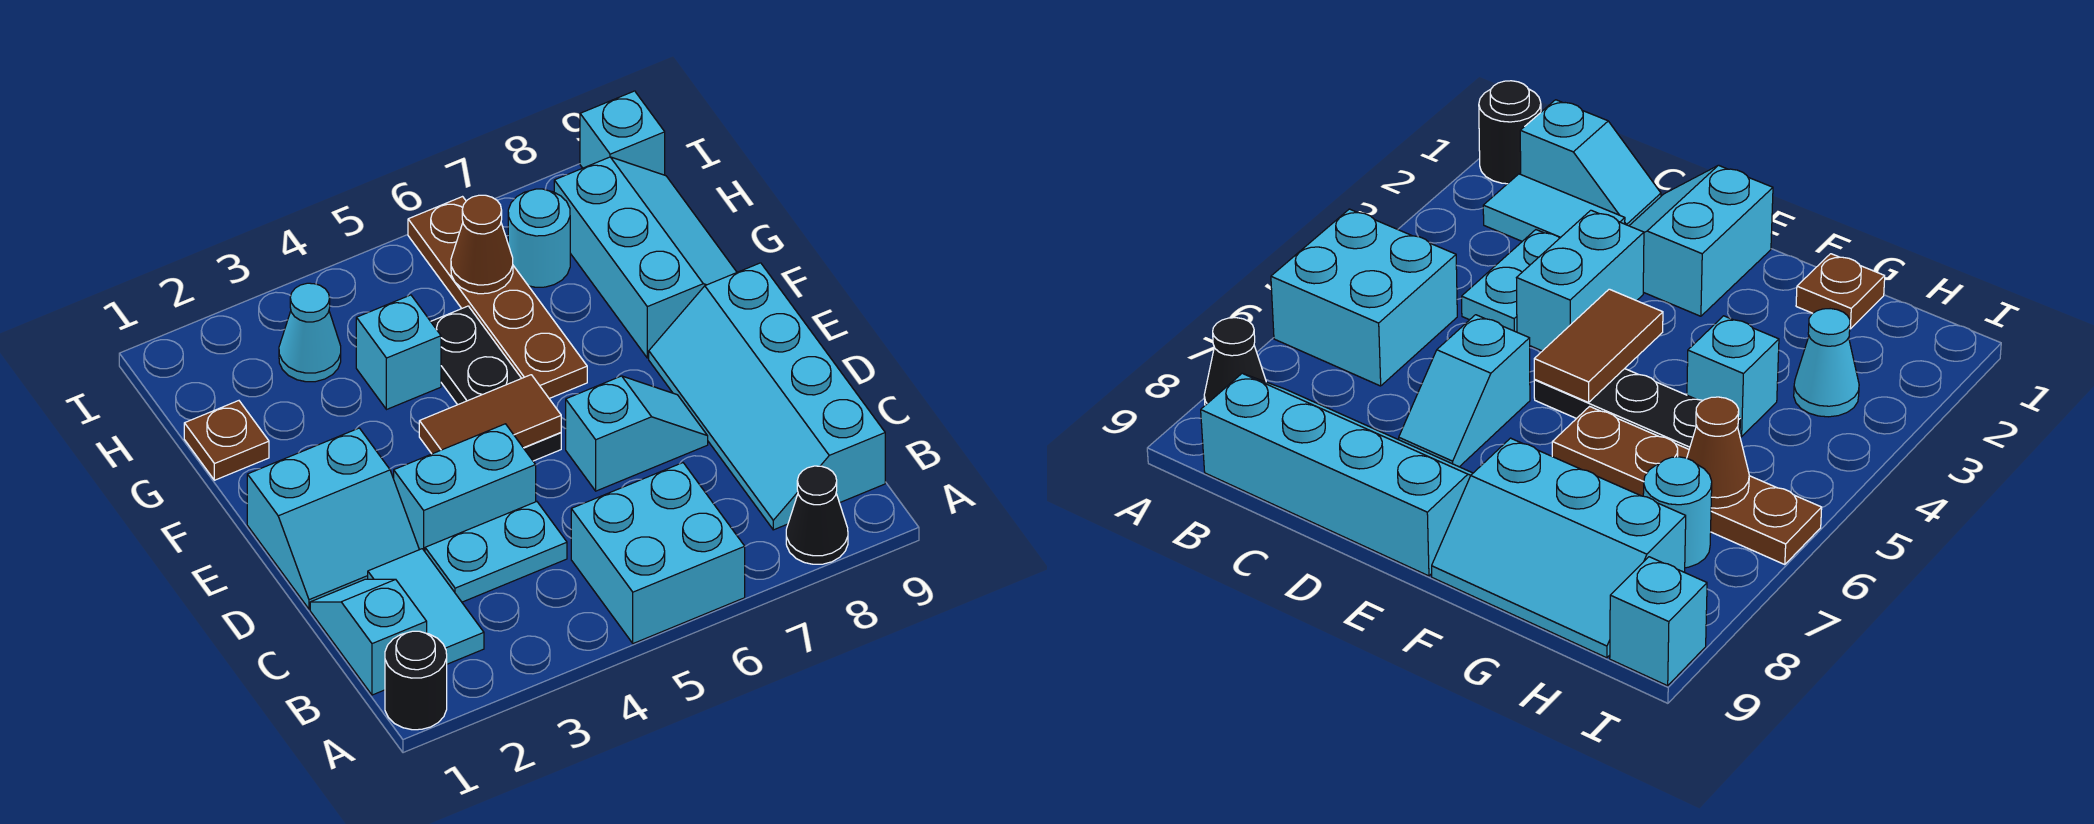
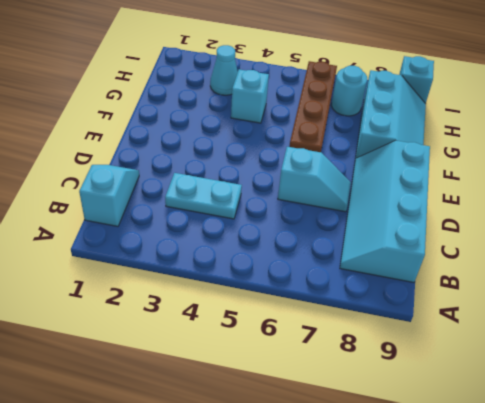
none -> black 1x1 round brick [385,631,447,730]
none -> cyan 2x2 brick [571,463,745,644]
none -> black 1x1 cone [786,466,848,564]

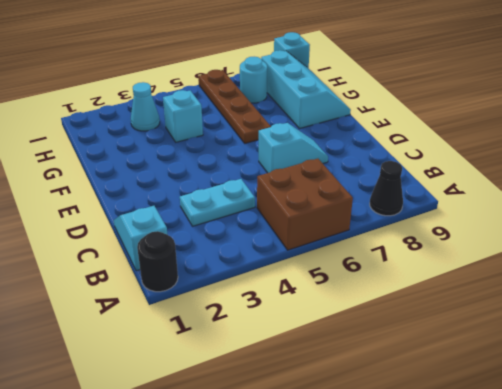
brown 2x2 brick [257,159,353,250] -> cyan 2x2 brick [571,463,745,644]
none -> cyan 1x2 tile [368,549,484,664]
none -> cyan 2x4 slope [649,263,885,530]
none -> cyan 2x2 slope [247,428,419,609]

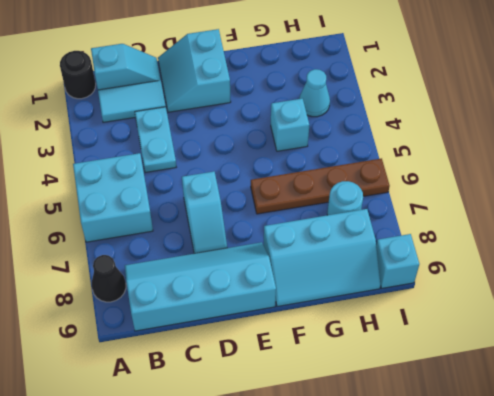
none -> cyan 1x2 brick [394,424,536,551]
none -> black 1x3 plate [431,306,561,461]
none -> brown 1x1 plate [184,401,269,480]

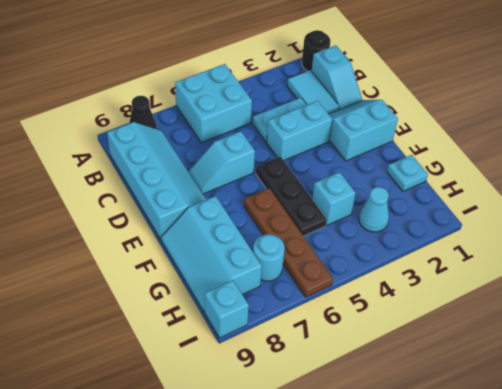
cyan 1x1 plate [387,155,428,191] -> brown 1x1 plate [184,401,269,480]
none -> brown 1x2 tile [419,375,561,454]
none -> brown 1x1 cone [451,195,513,294]

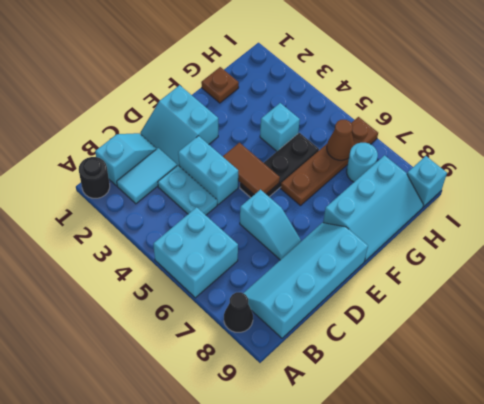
none -> cyan 1x1 cone [279,283,341,382]

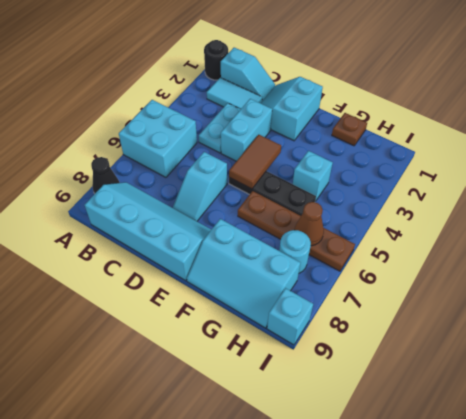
none -> cyan 1x1 cone [279,283,341,382]

